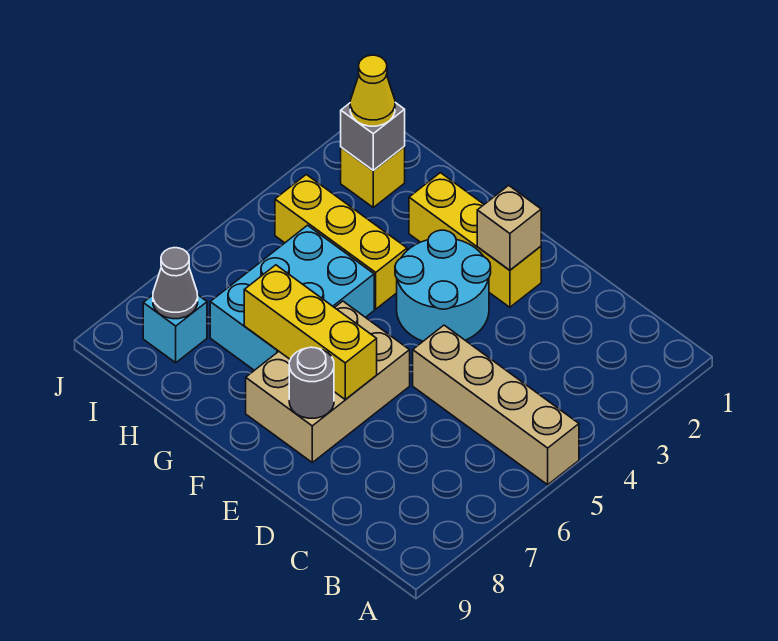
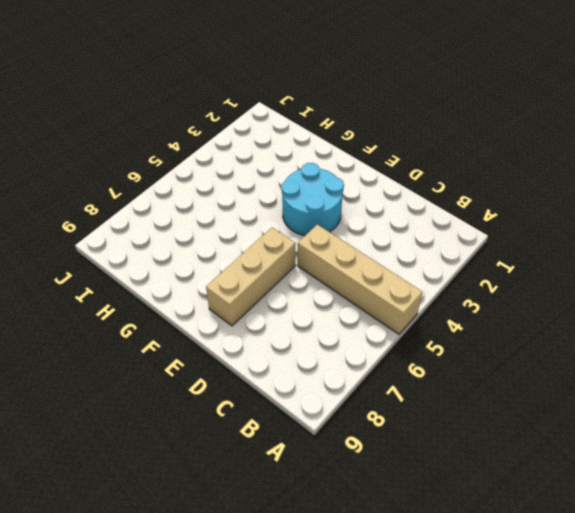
tan 1x3 brick [206,228,296,326] -> tan 2x3 brick [246,301,410,462]
none -> yellow 1x3 brick [409,173,541,307]
none -> yellow 1x3 brick [275,175,407,309]
none -> cyan 2x3 brick [210,225,374,370]

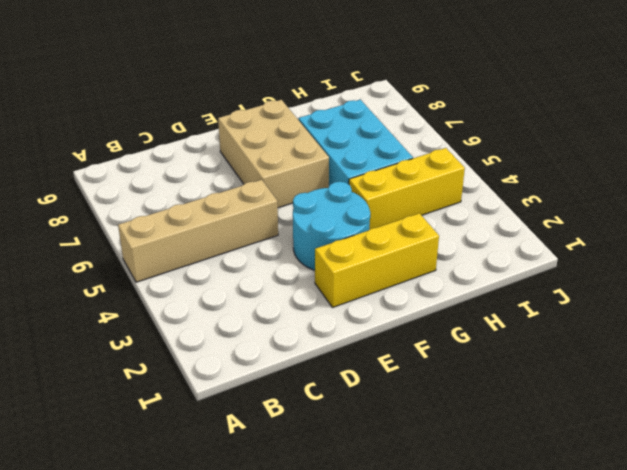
none -> yellow 1x1 brick [341,147,405,207]
none -> cyan 1x1 brick [143,295,207,363]
none -> tan 1x1 brick [477,185,541,270]

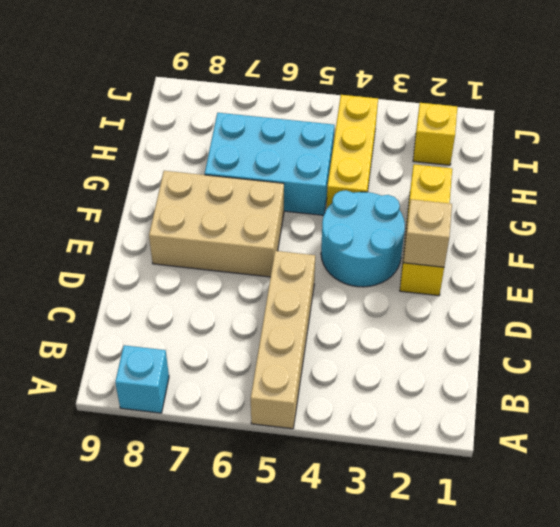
cyan 1x1 brick [115,345,169,413] -> cyan 1x1 brick moved to [143,295,207,363]
none -> yellow 1x3 brick [244,265,377,400]
none -> grey 1x1 round brick [289,347,334,418]
none -> grey 1x1 brick [341,103,405,170]

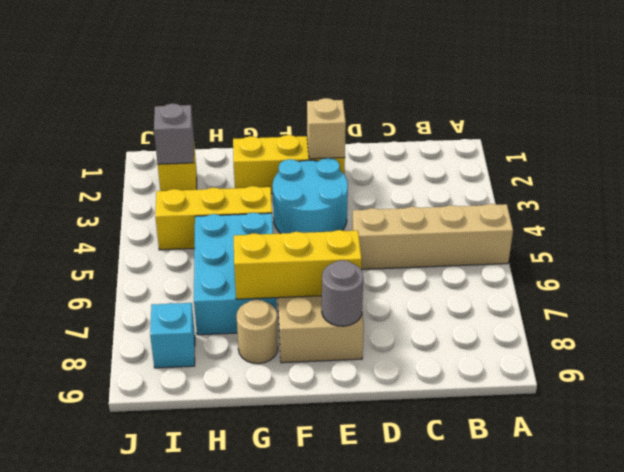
tan 1x1 round brick [237,300,278,364] -> none
none -> grey 1x1 cone [153,248,198,319]
none -> yellow 1x1 cone [350,55,395,126]

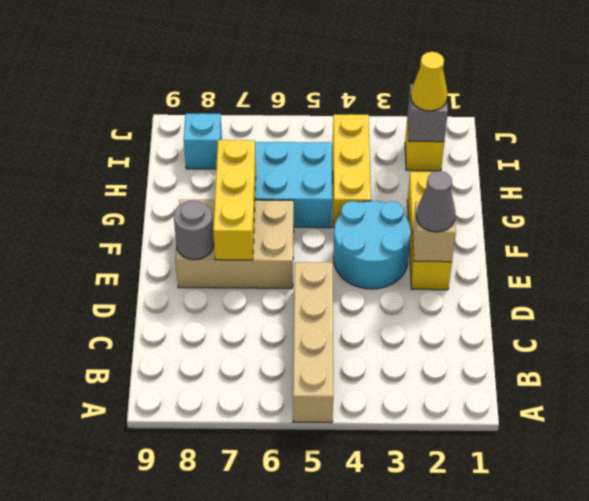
grey 1x1 cone [416,171,455,232] -> grey 1x1 cone moved to [153,248,198,319]

